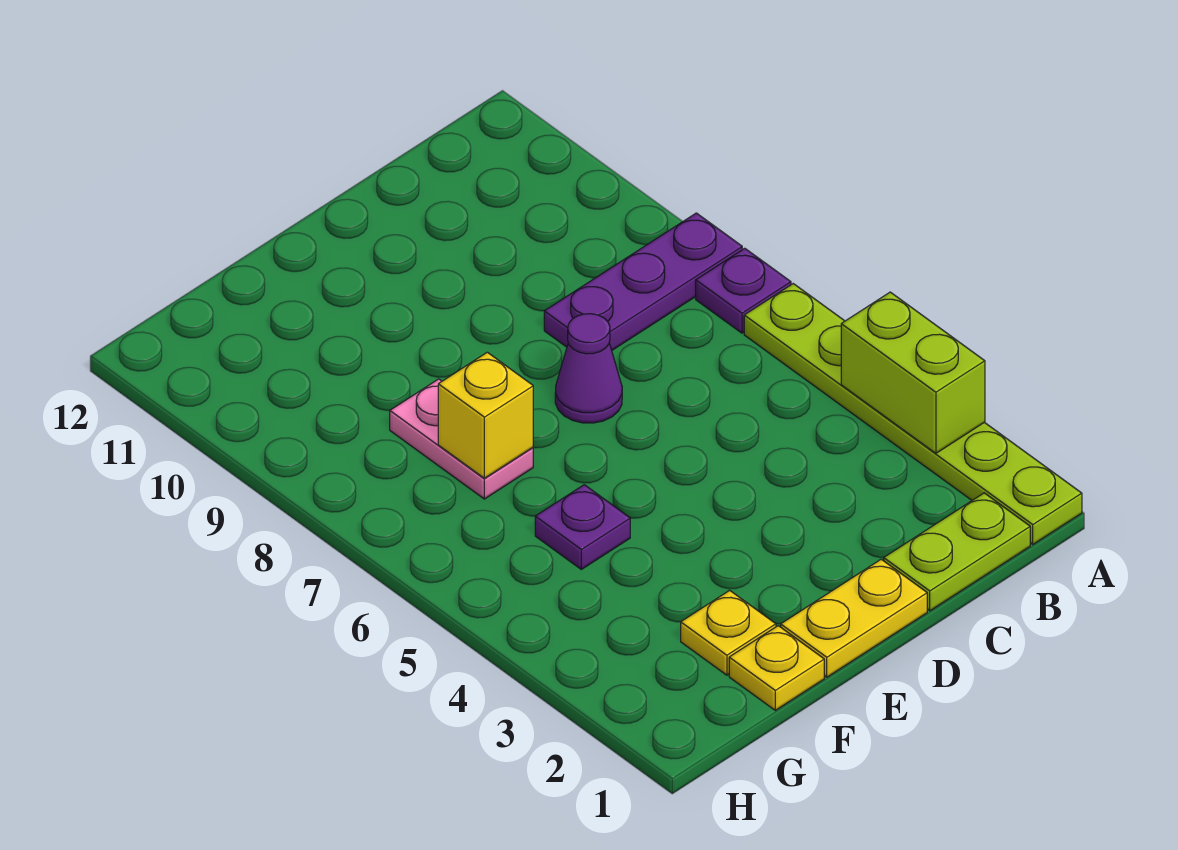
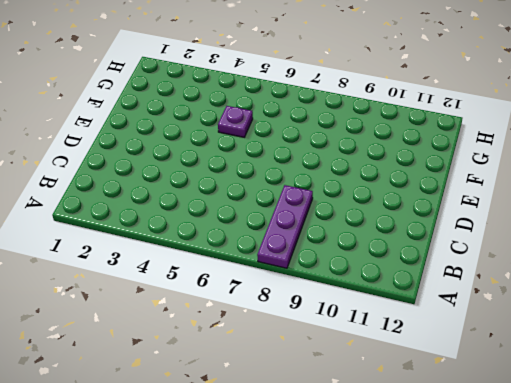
none -> lime 1x6 plate [744,284,1082,544]
none -> purple 1x1 plate [696,248,791,333]
none -> lime 1x2 plate [884,493,1030,611]

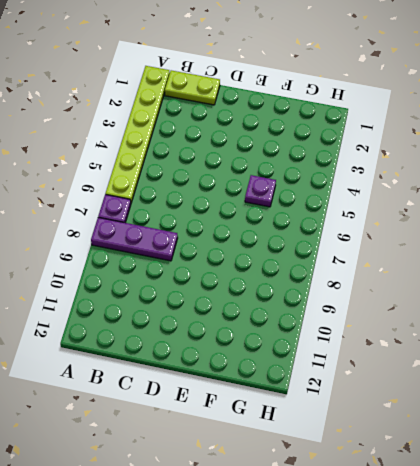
none -> yellow 1x2 plate [781,559,927,677]
none -> purple 1x1 cone [555,314,622,423]
none -> yellow 1x1 plate [729,626,824,710]

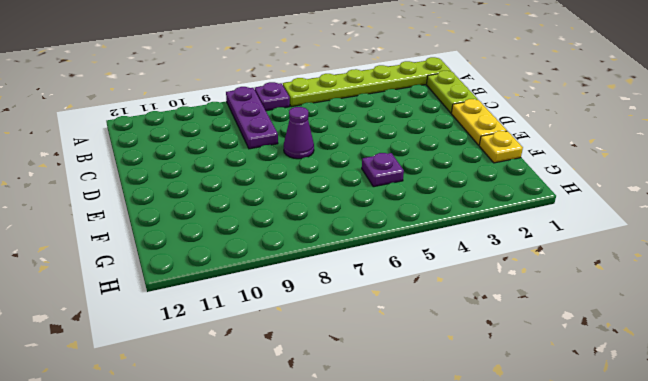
none -> yellow 1x1 plate [681,590,776,675]
none -> pink 1x2 plate [390,379,533,499]
none -> lime 1x2 brick [841,292,985,453]

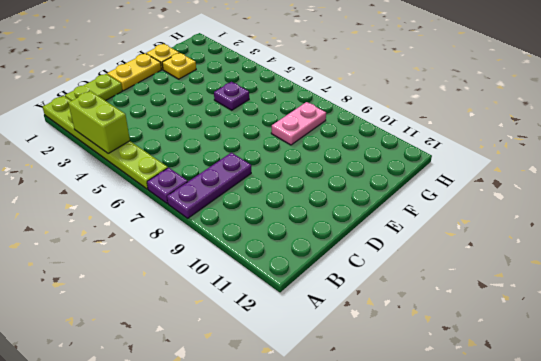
pink 1x2 plate [271,102,326,145] -> pink 1x2 plate turned to [390,379,533,499]
none -> purple 1x1 cone [555,314,622,423]
none -> yellow 1x1 brick [438,352,533,478]

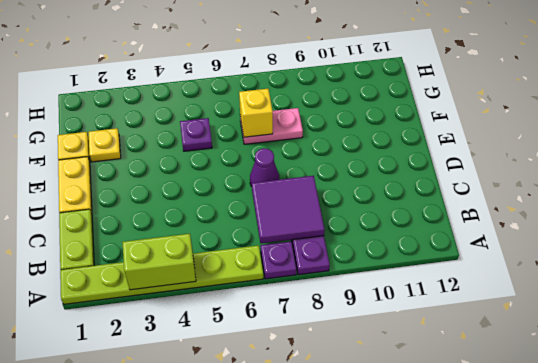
purple 2x2 tile [252,176,325,243] -> none

